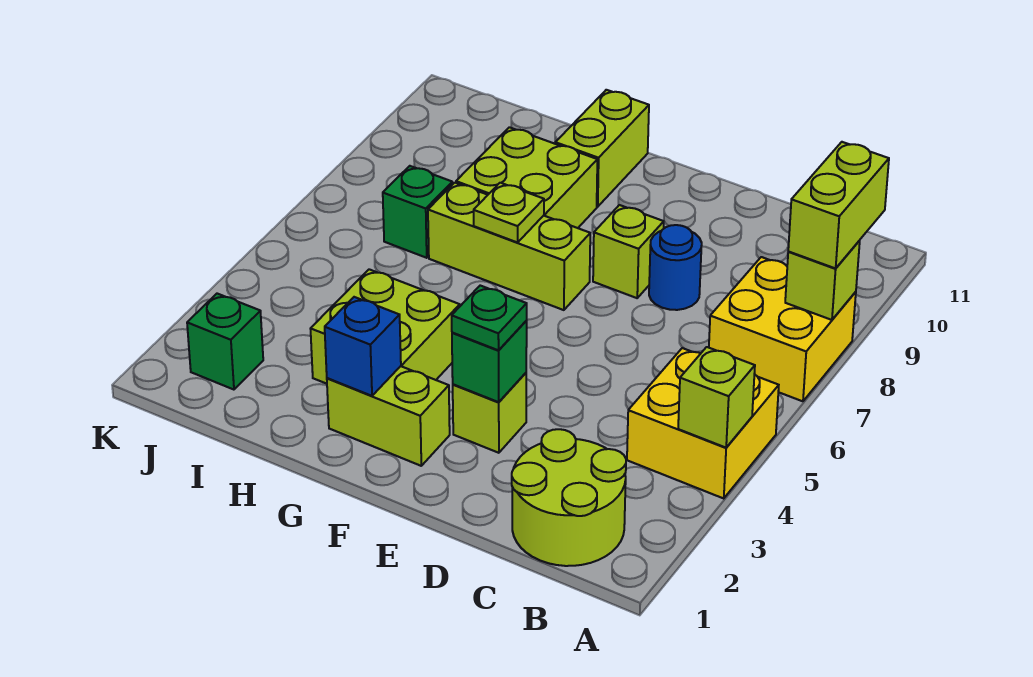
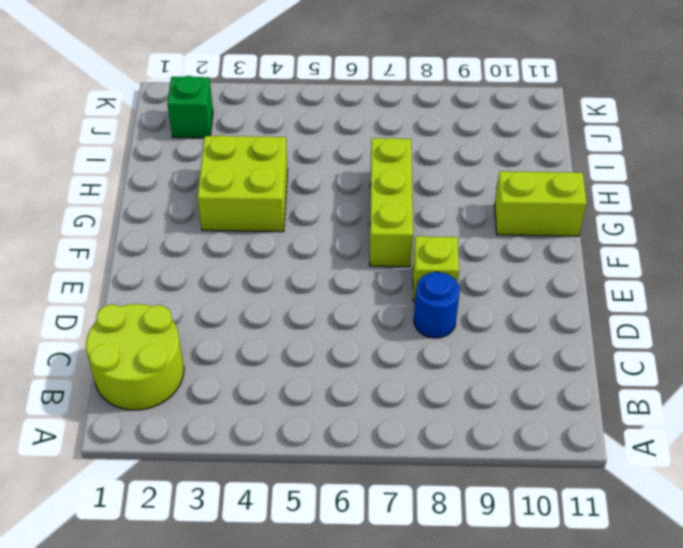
none -> yellow 2x2 brick [627,348,779,498]
none -> yellow 2x2 brick [709,257,856,401]
none -> lime 1x1 brick [453,373,526,453]

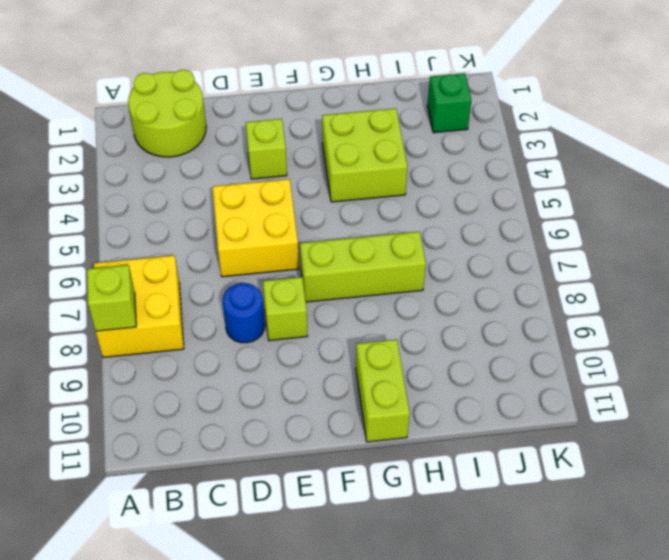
yellow 2x2 brick [212,179,299,277] -> yellow 2x2 brick moved to [627,348,779,498]
none -> lime 1x2 brick [327,366,450,466]
none -> lime 2x2 brick [456,127,597,228]
none -> green 1x1 brick [383,166,453,258]

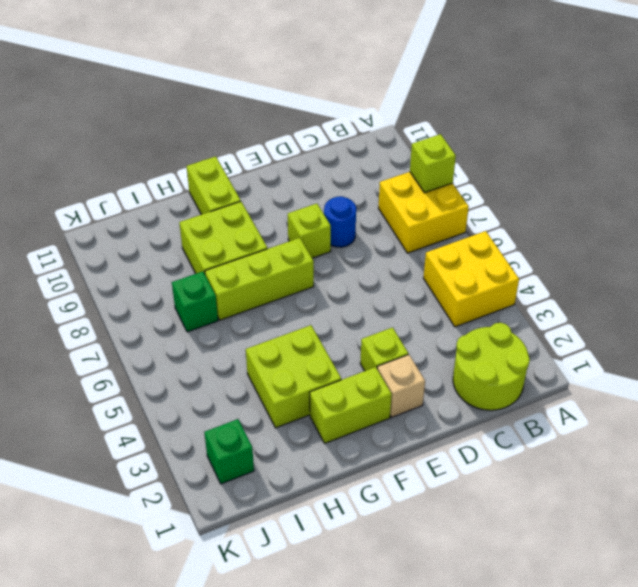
tan 1x1 brick [377,354,425,417] -> none
none -> lime 1x1 brick [678,347,755,448]
none -> green 1x1 brick [452,321,527,402]
none -> blue 1x1 brick [325,297,401,396]

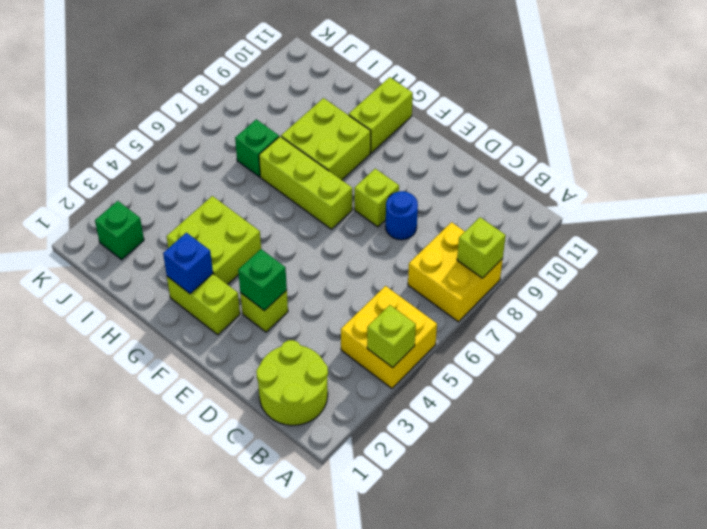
none -> lime 1x1 plate [474,183,544,242]
none -> lime 1x2 brick [788,142,889,268]
none -> green 1x1 plate [452,286,527,350]

